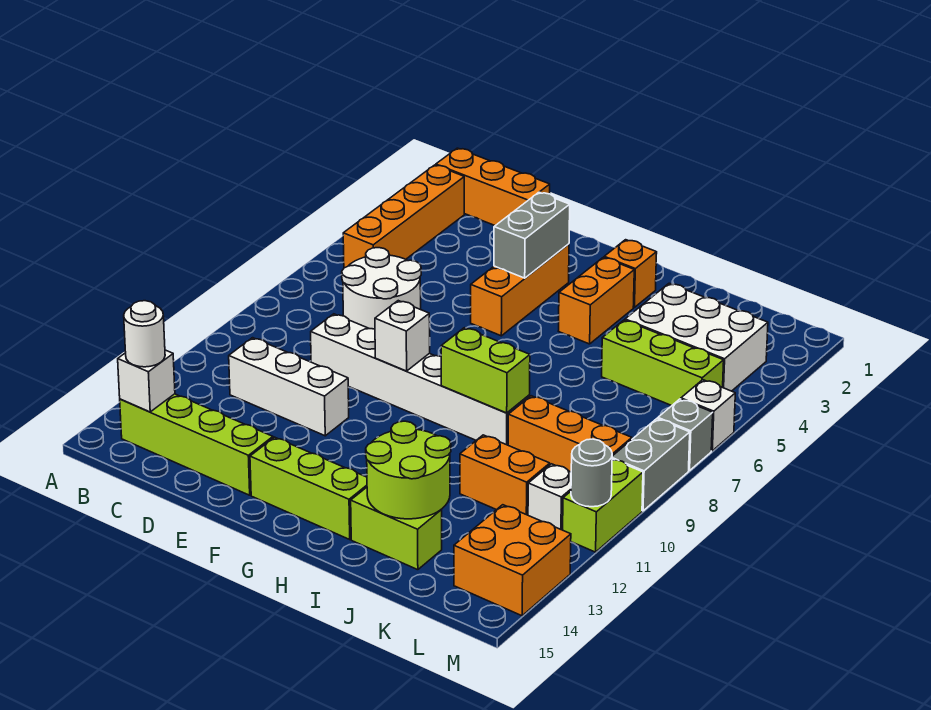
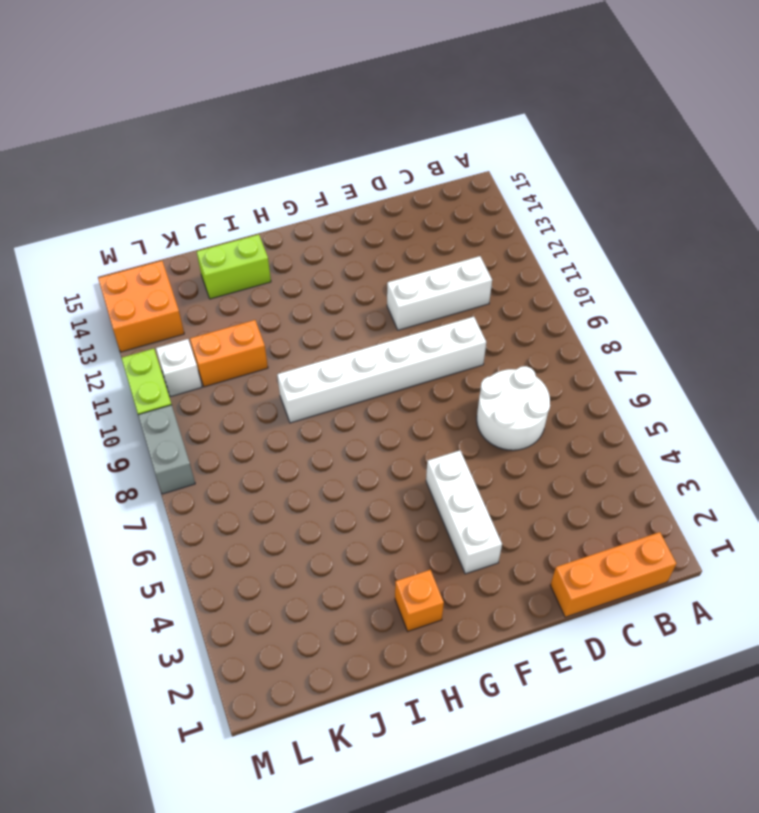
white 1x3 brick [426,450,502,574] -> orange 1x3 brick [471,244,569,336]
none -> orange 1x4 brick [343,165,464,268]
none -> lime 1x4 brick [120,394,273,495]
none -> lime 1x3 brick [250,437,367,539]

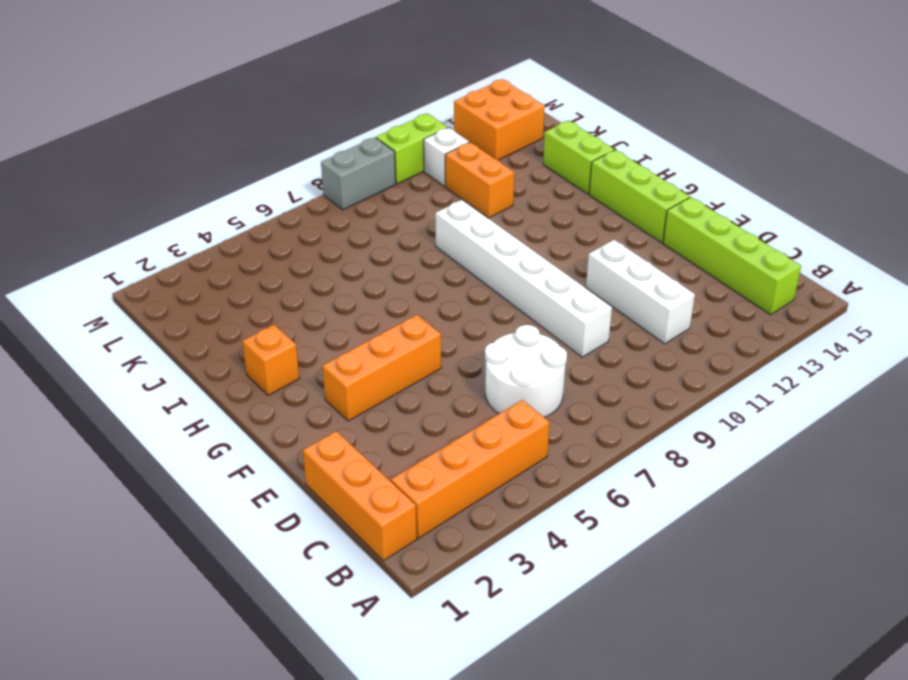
none -> orange 1x2 brick [559,257,634,344]
none -> white 2x3 brick [625,283,768,391]
none -> lime 1x3 brick [602,320,724,406]

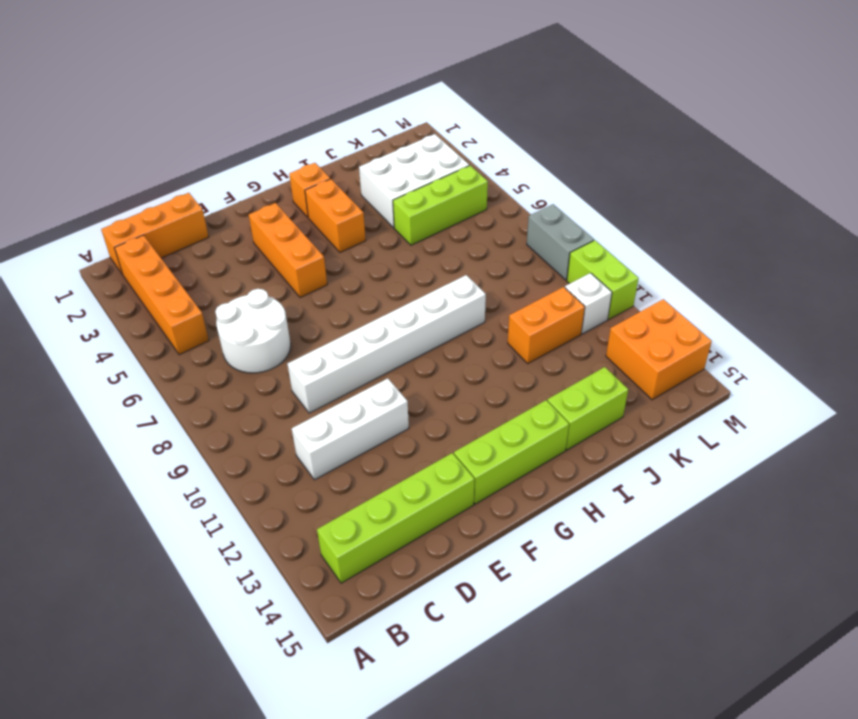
none -> orange 1x3 brick [508,396,632,472]
none -> white 1x1 brick [681,380,735,451]
none -> grey 1x1 brick [658,399,713,471]

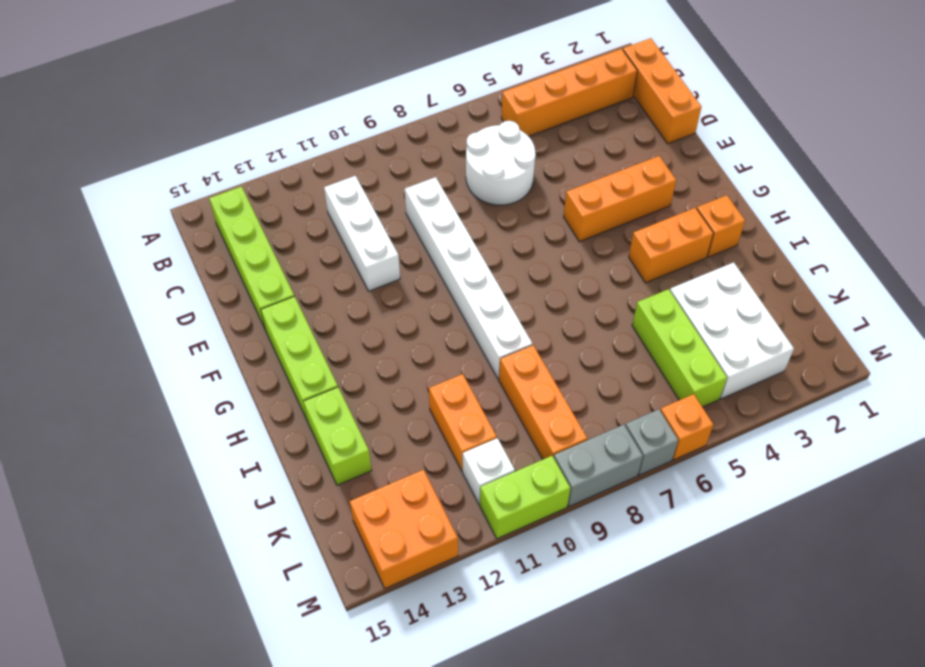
orange 1x1 brick [660,394,713,460] -> white 1x1 brick [681,380,735,451]
none -> white 1x1 brick [118,350,175,412]
none -> grey 1x2 brick [494,192,570,278]
none -> white 1x1 brick [375,301,430,371]

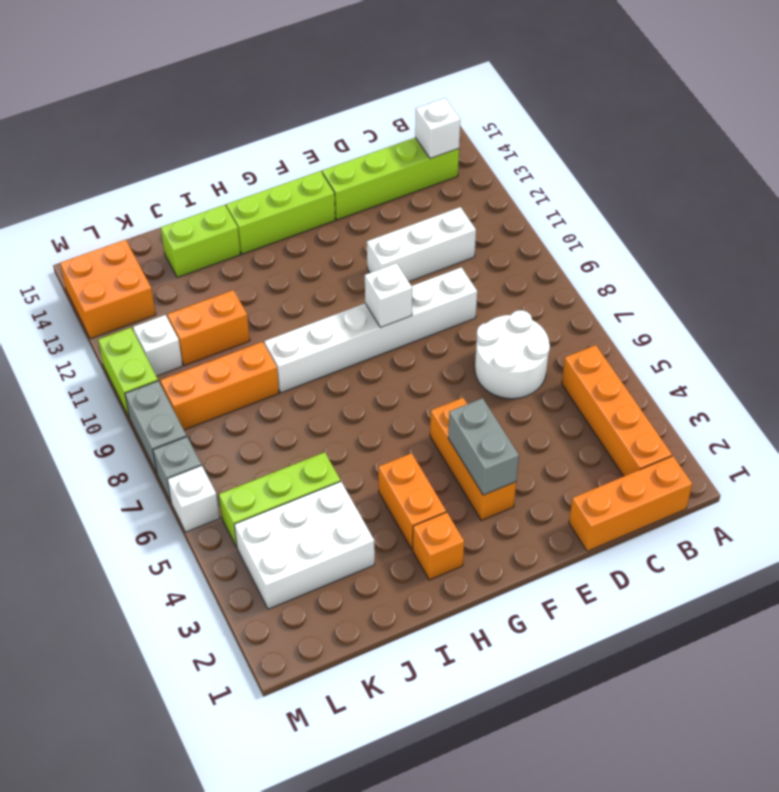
none -> lime 1x2 brick [441,328,530,413]
none -> lime 2x2 round brick [366,421,451,519]
none -> grey 1x1 round brick [571,439,612,507]

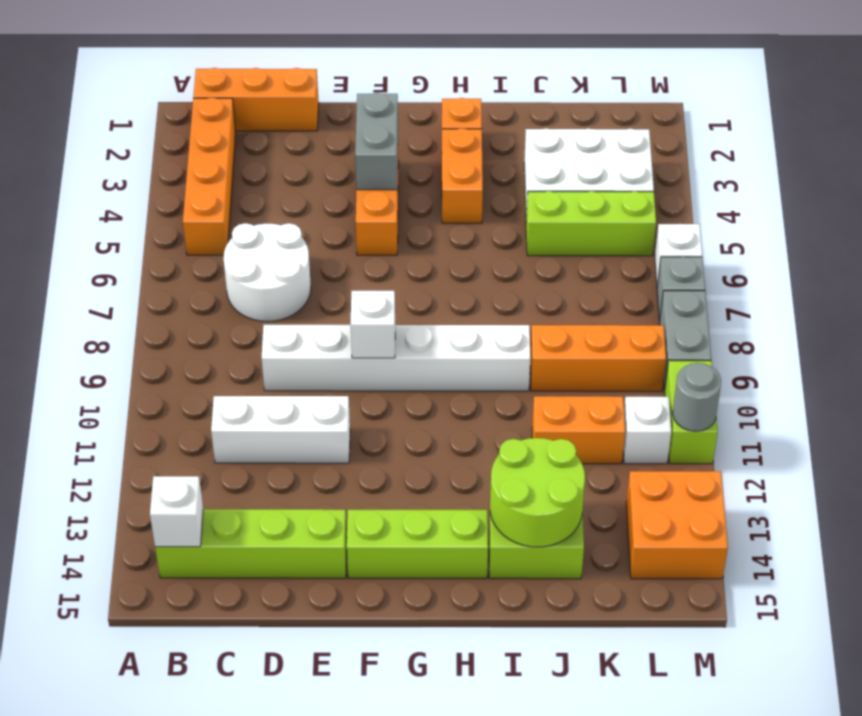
none -> lime 1x2 brick [441,328,530,413]
none -> white 1x1 round brick [124,301,165,367]

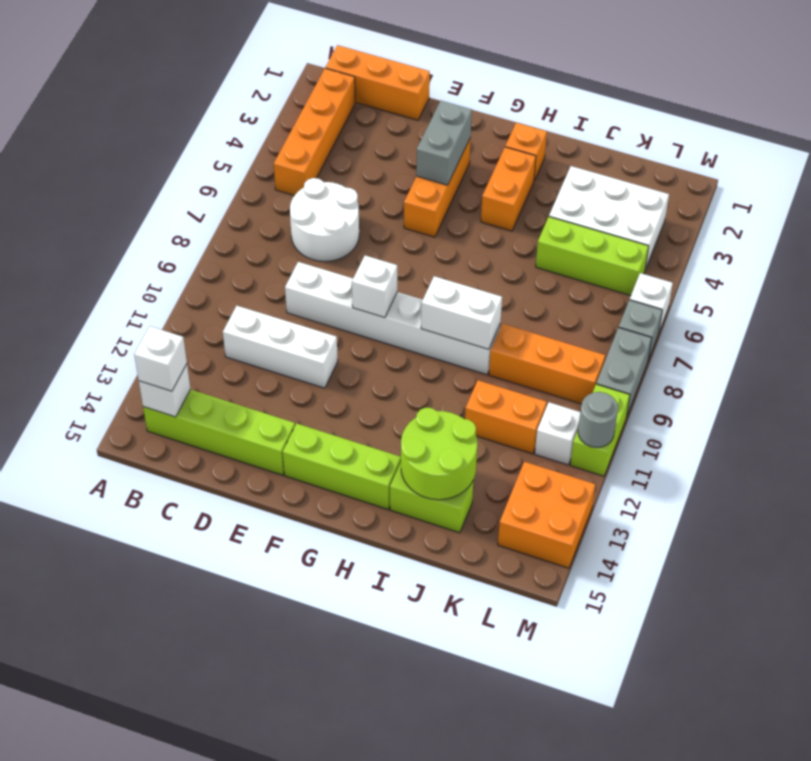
white 1x1 brick [134,326,187,391] -> white 1x1 round brick [124,301,165,367]
white 1x2 brick [421,276,502,349] -> lime 1x2 brick [441,328,530,413]

